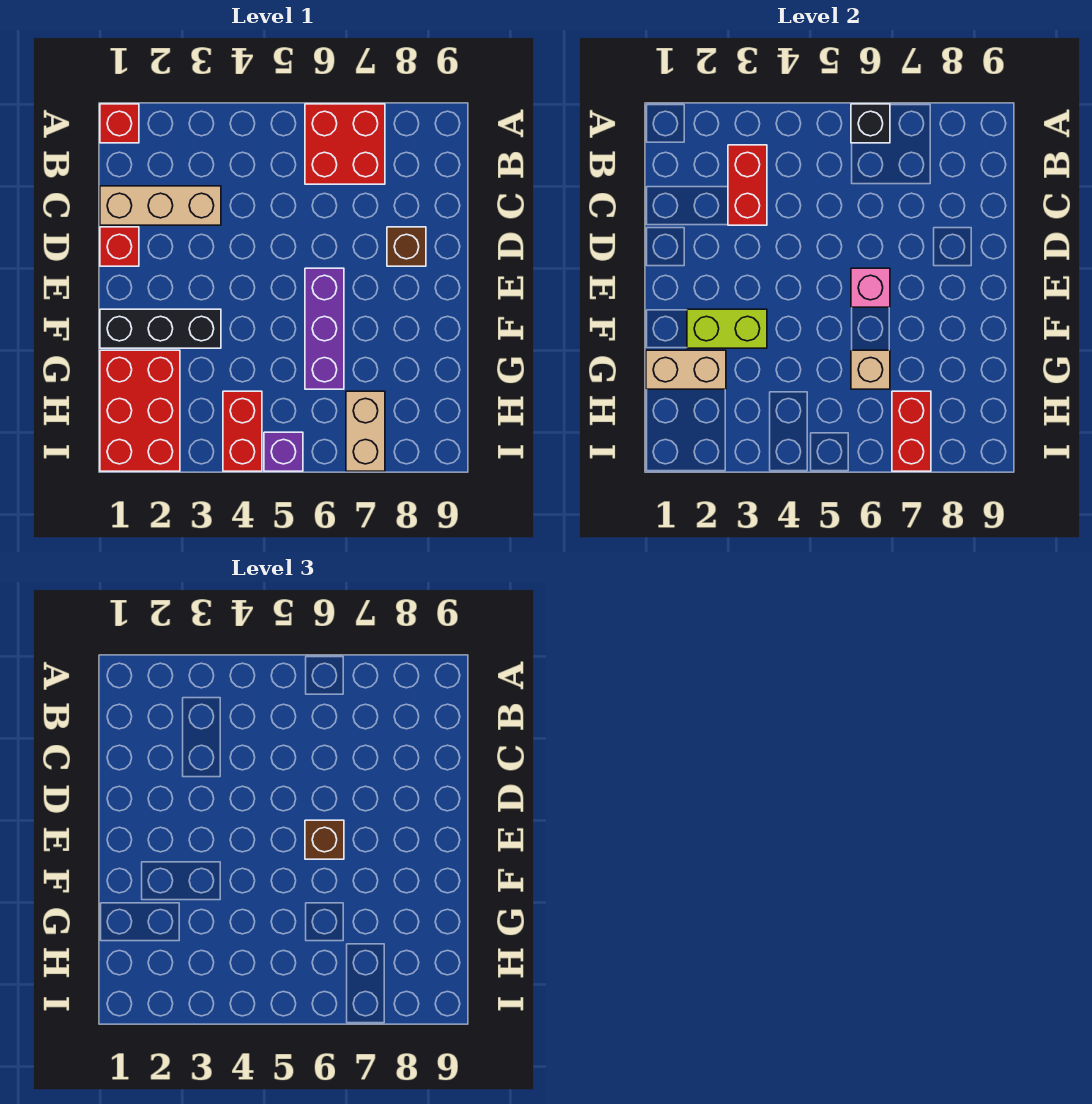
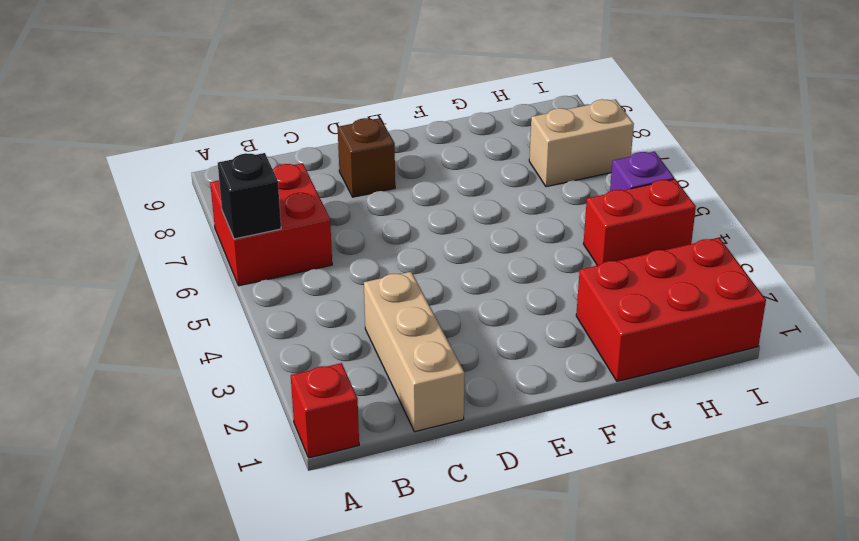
none -> red 1x1 brick [100,227,139,266]
none -> purple 1x3 brick [305,268,344,389]
none -> black 1x3 brick [100,309,221,348]

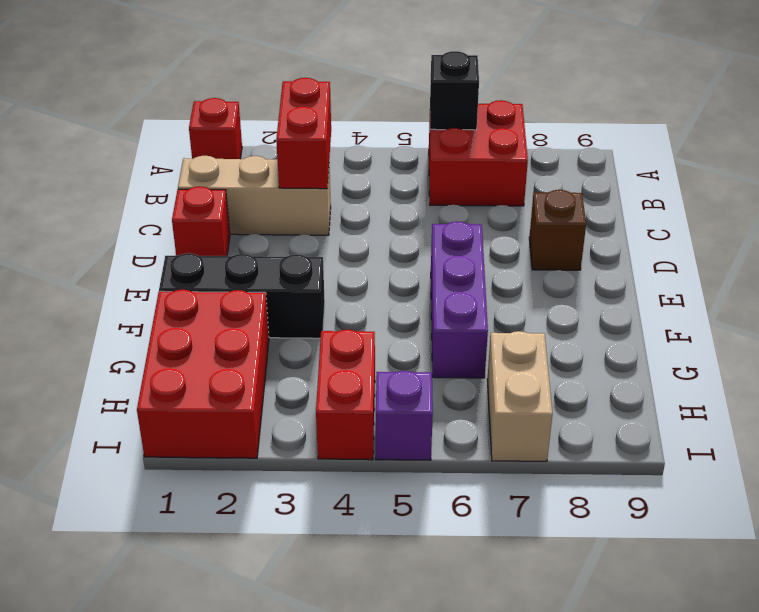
none -> pink 1x1 brick [851,268,890,307]
none -> lime 1x2 brick [687,309,767,348]
none -> tan 1x2 brick [646,350,726,389]

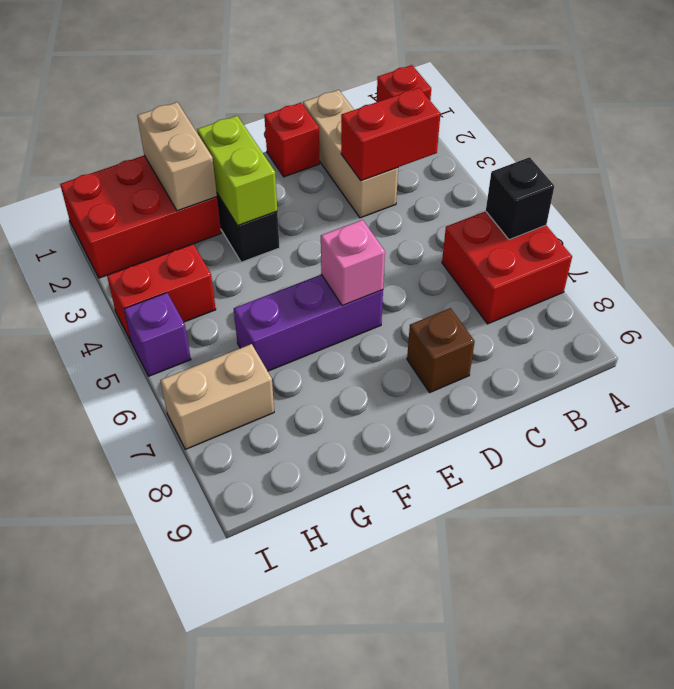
none -> tan 1x1 brick [851,350,890,389]
none -> red 1x2 brick [892,391,931,471]
none -> brown 1x1 brick [305,820,344,859]

